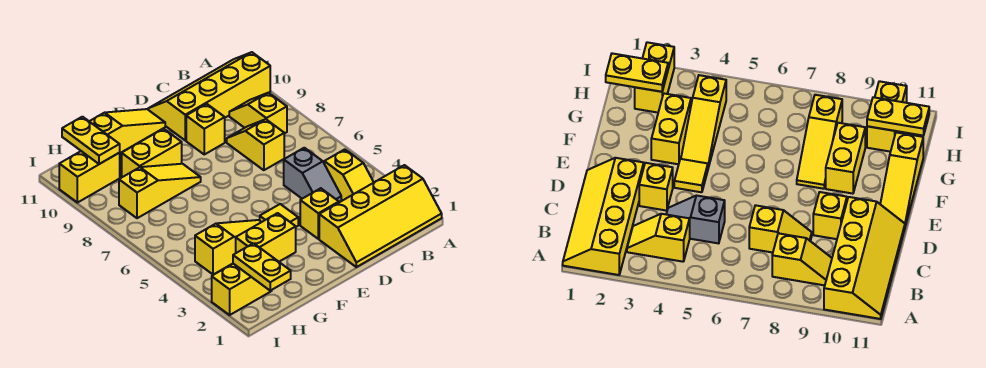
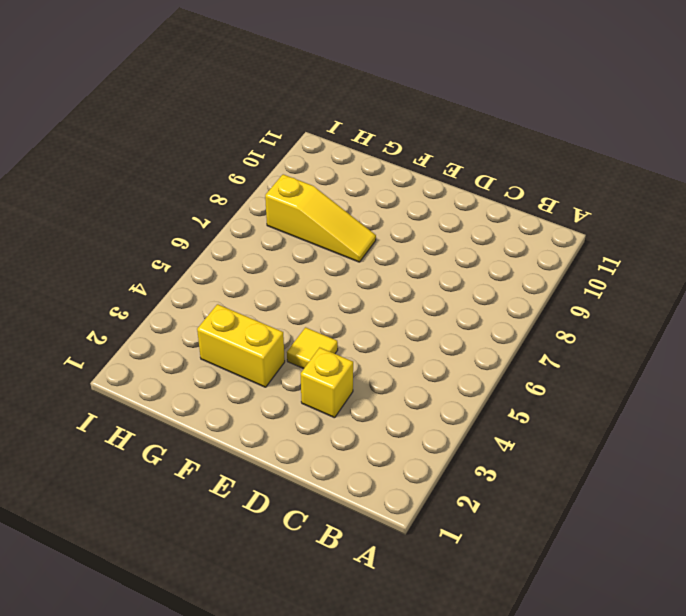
none -> yellow 2x4 slope [319,165,442,267]
none -> yellow 2x4 slope [148,52,270,140]
none -> yellow 1x2 slope [324,149,374,200]

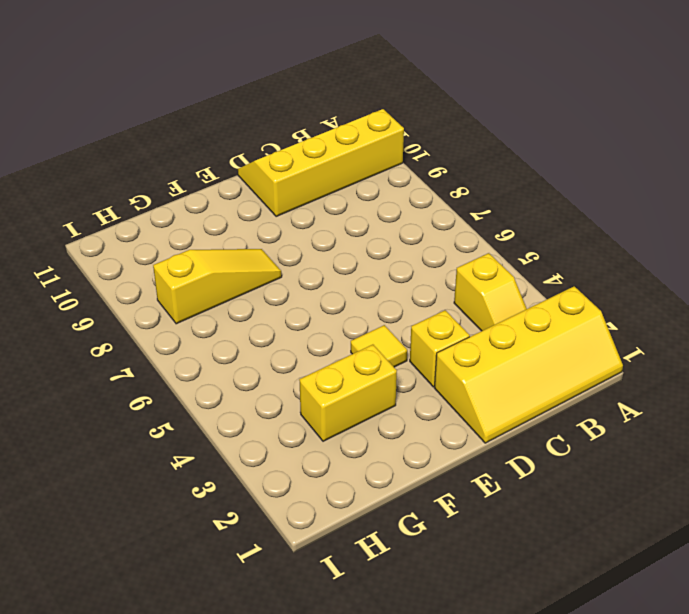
none -> yellow 1x2 slope [229,93,287,134]
none -> grey 1x2 slope [284,148,341,202]
none -> yellow 1x2 slope [227,119,284,170]

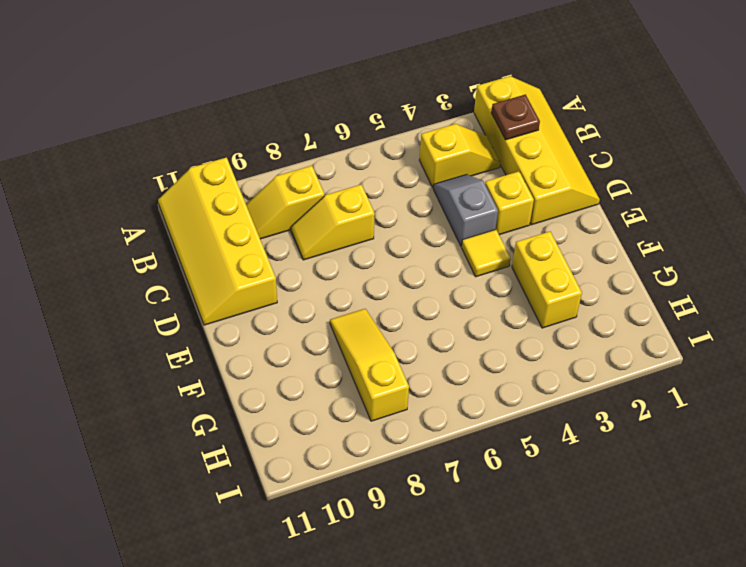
brown 1x1 plate [491,94,540,140] -> none
grey 1x2 slope [433,174,498,246] -> grey 1x2 slope turned to [284,148,341,202]
none -> yellow 1x1 brick [186,104,225,154]
none -> yellow 1x3 slope [89,109,165,153]
none -> yellow 1x3 slope [195,220,261,275]

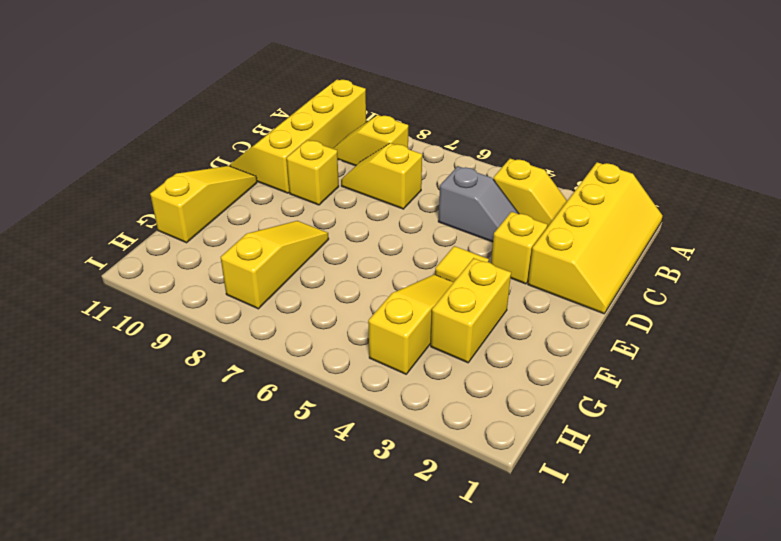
none -> yellow 1x2 brick [122,129,182,177]
none -> yellow 1x2 brick [212,264,272,315]
none -> yellow 1x2 brick [59,151,120,203]

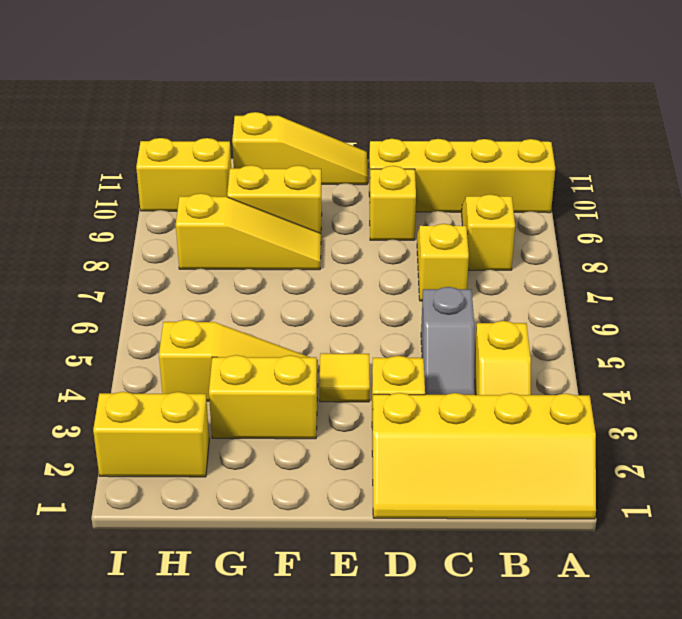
none -> yellow 1x2 plate [233,243,291,291]
none -> yellow 1x2 plate [62,117,120,164]

